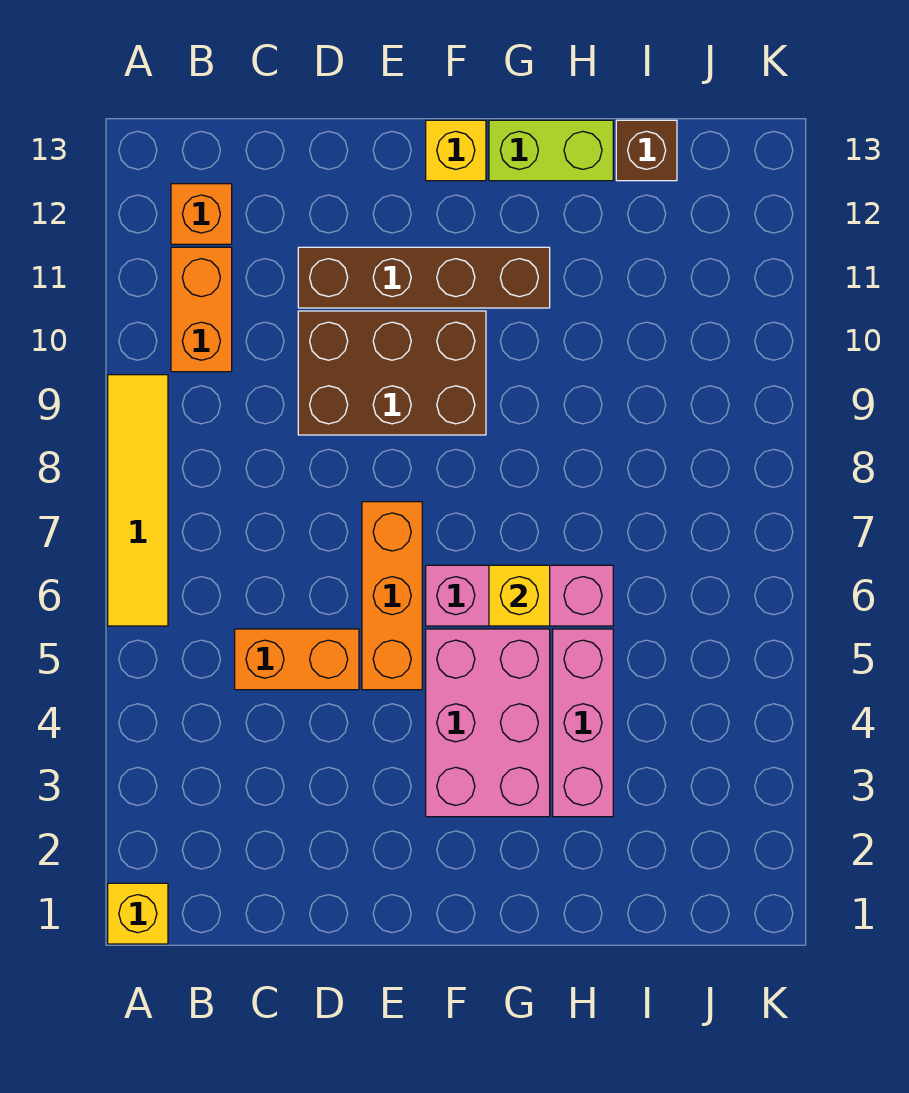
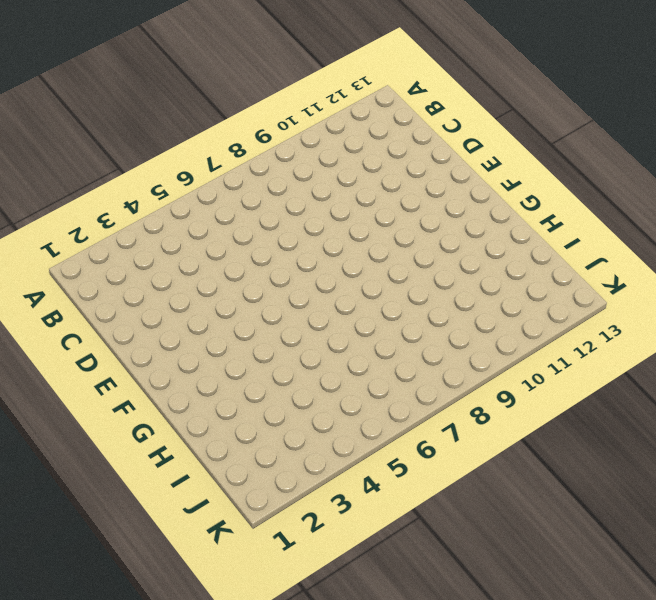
none -> yellow 1x1 brick [108,883,168,944]
none -> yellow 1x4 tile [108,375,168,626]
none -> orange 1x2 brick [171,247,232,372]

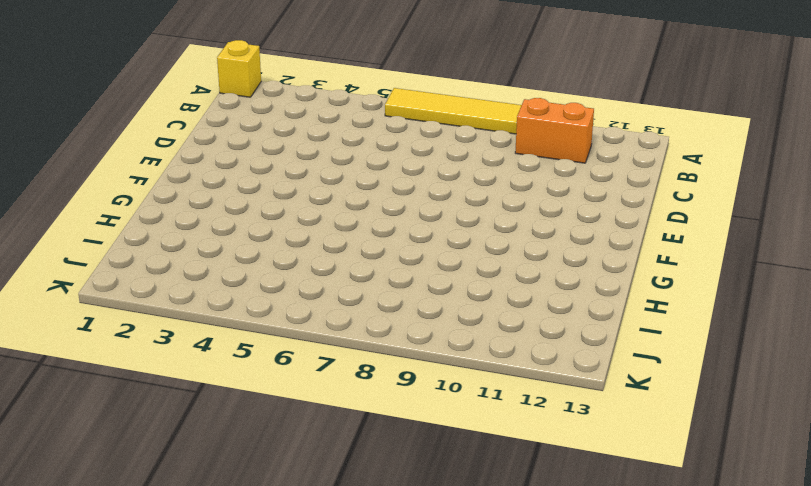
none -> orange 1x1 brick [171,184,232,244]
none -> orange 1x2 brick [235,629,359,690]
none -> brown 2x3 brick [298,311,486,435]

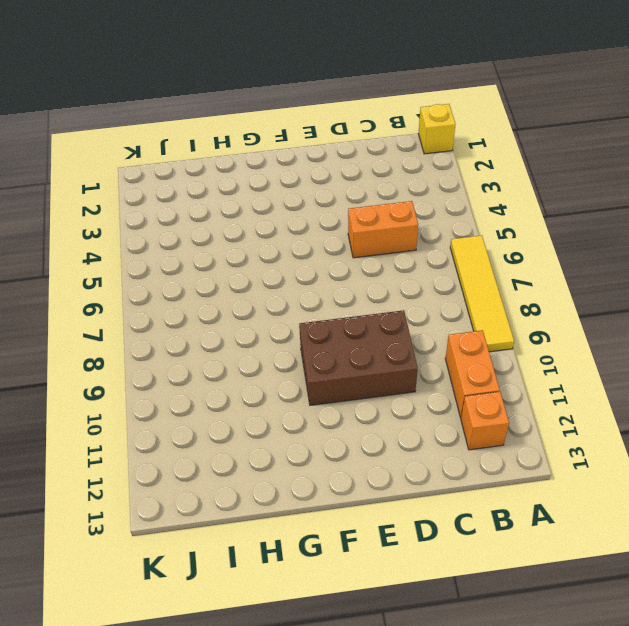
none -> brown 1x4 brick [298,247,550,308]
none -> orange 1x3 brick [362,502,422,690]
none -> pink 2x3 brick [426,629,550,817]

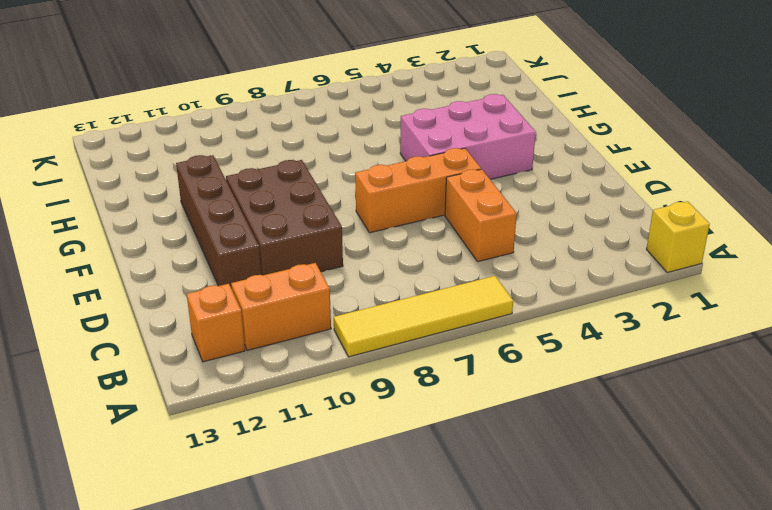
none -> pink 1x3 brick [426,565,613,626]
none -> yellow 1x1 brick [426,120,486,181]
none -> lime 1x2 brick [489,120,613,181]

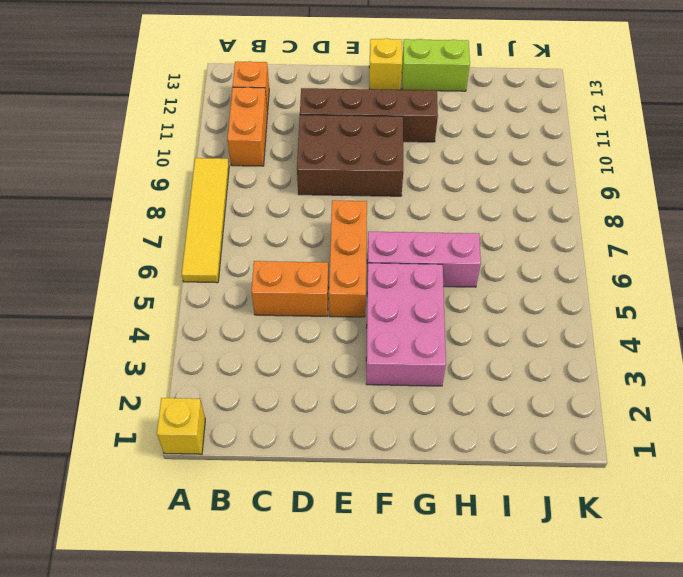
none -> pink 1x3 brick [553,629,613,817]
none -> brown 1x1 brick [616,120,677,181]
none -> yellow 1x1 brick [489,565,550,626]

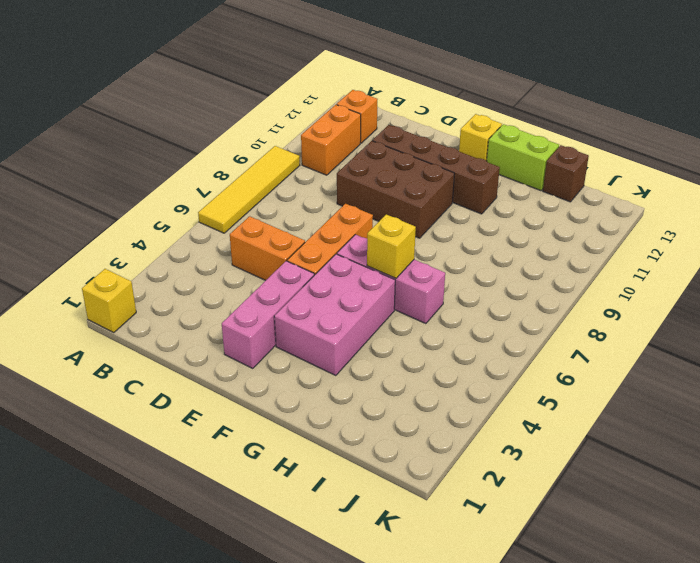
pink 1x3 brick [222,261,314,368] -> pink 1x3 brick moved to [553,629,613,817]

